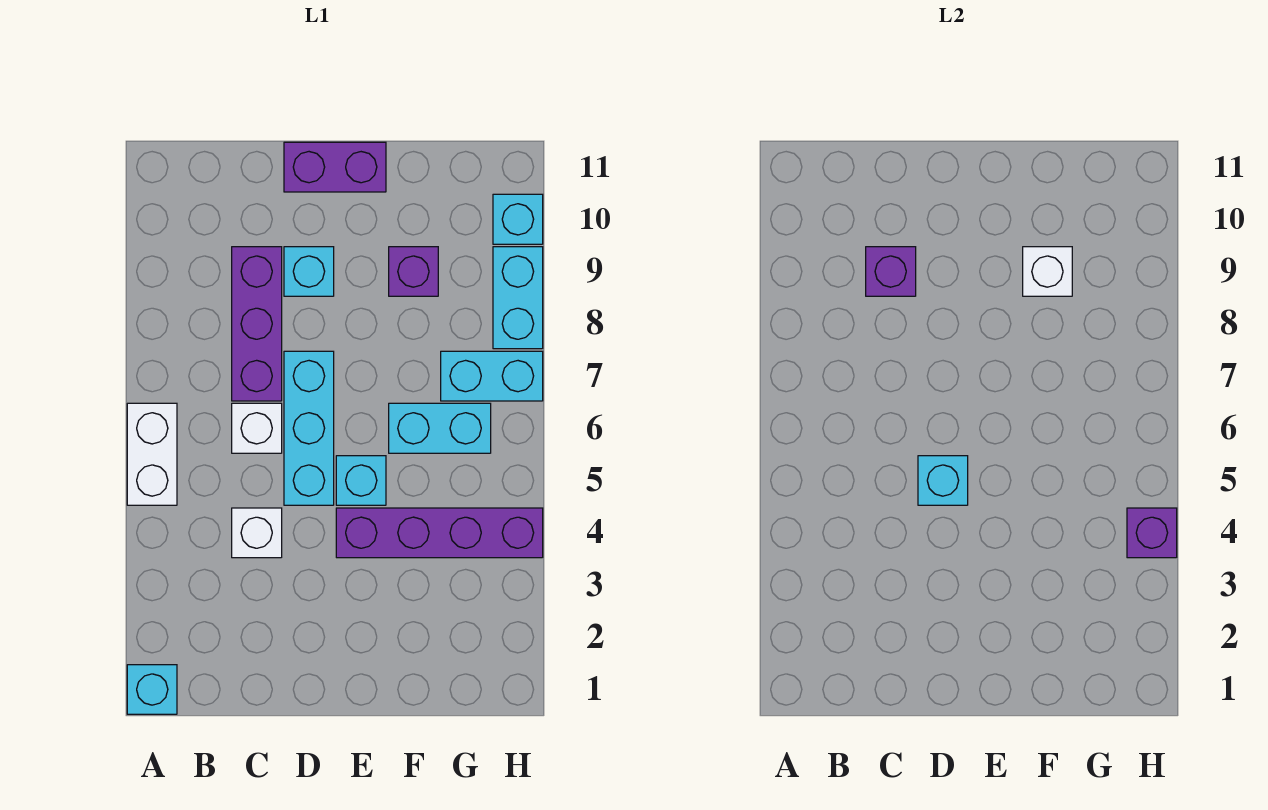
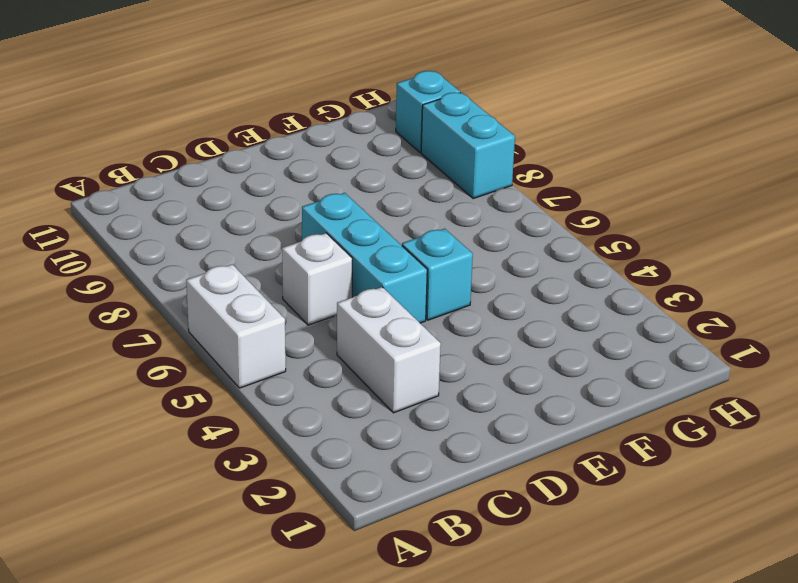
white 1x2 brick [337,287,441,413] -> white 1x1 brick [232,508,282,558]
none -> cyan 1x1 brick [127,665,177,714]
none -> purple 1x3 brick [232,247,282,401]
none -> cyan 1x1 brick [284,247,334,296]

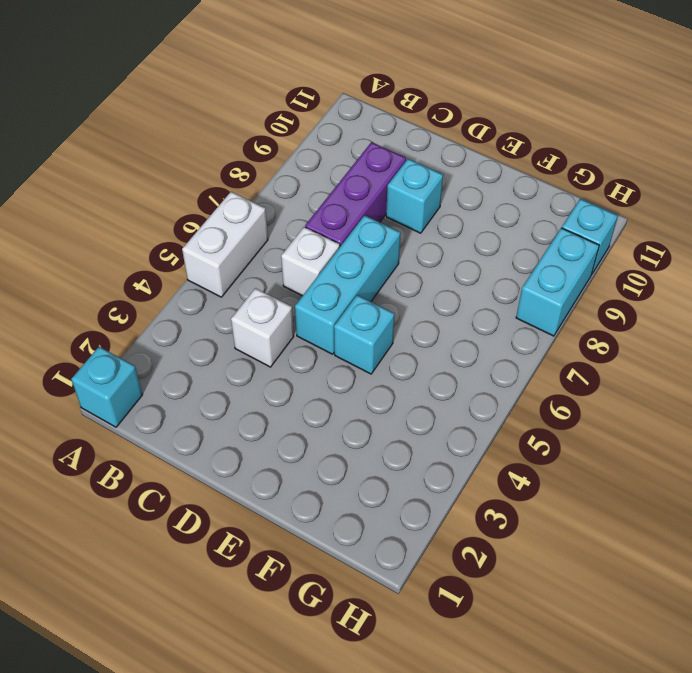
none -> purple 1x2 brick [284,142,386,192]
none -> purple 1x4 brick [336,508,543,558]
none -> cyan 1x2 brick [389,403,491,453]

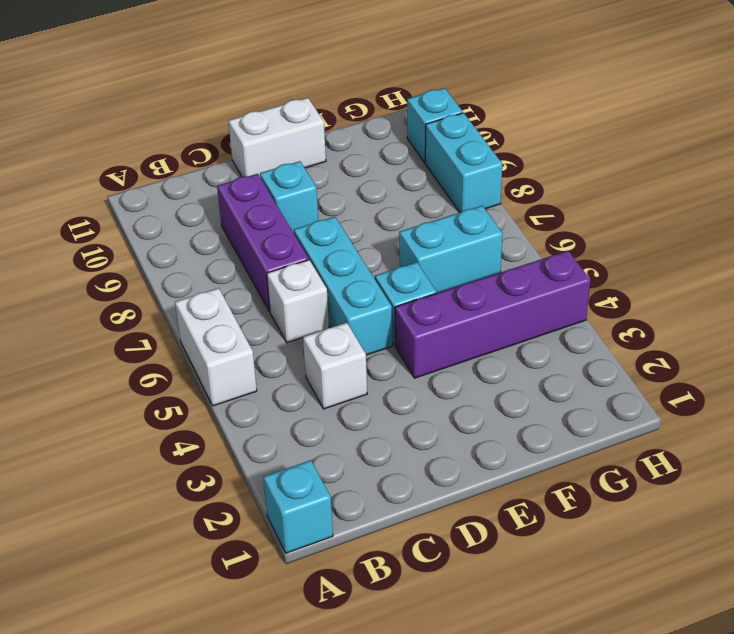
white 1x2 brick [228,98,326,177] -> purple 1x2 brick [284,142,386,192]
none -> purple 1x1 brick [389,247,438,296]
none -> cyan 1x2 brick [441,351,543,401]
none -> purple 1x1 brick [866,247,916,296]

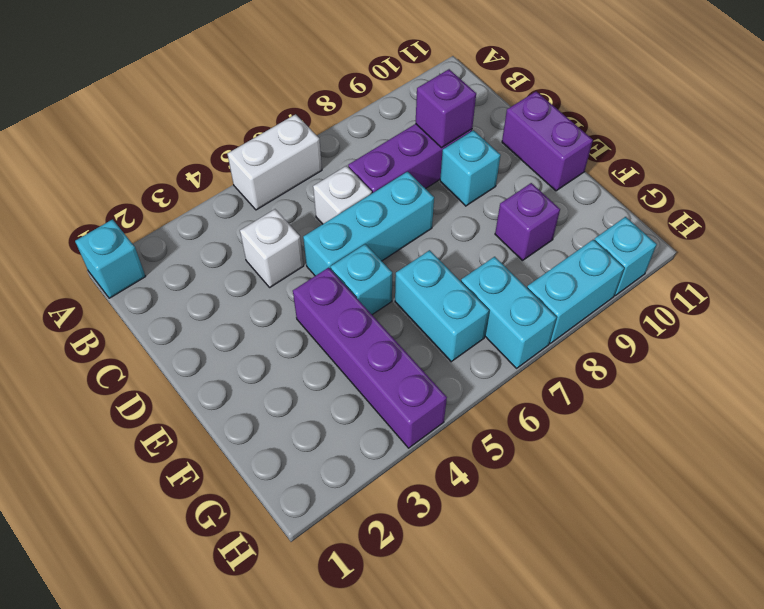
none -> cyan 1x1 brick [918,456,968,505]
none -> white 1x1 brick [1023,247,1072,296]
none -> purple 1x1 brick [1127,508,1177,558]

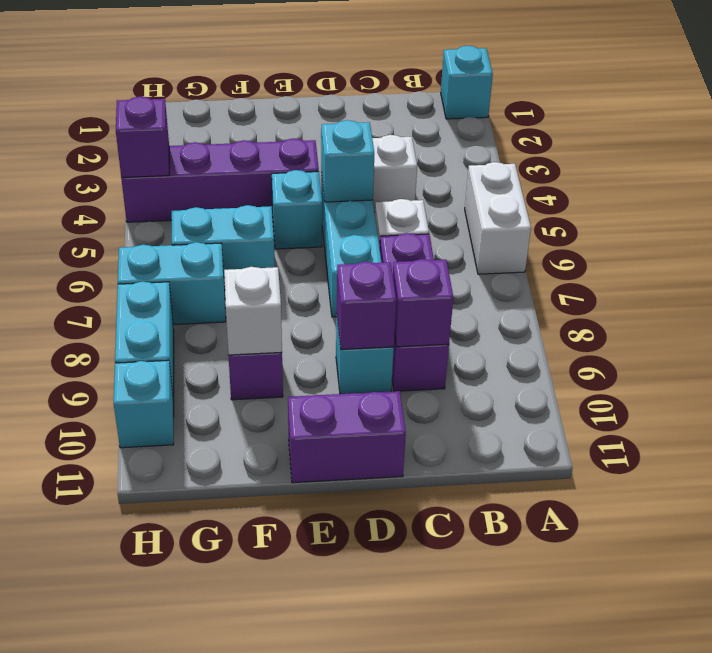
purple 1x1 brick [337,262,396,350] -> none

